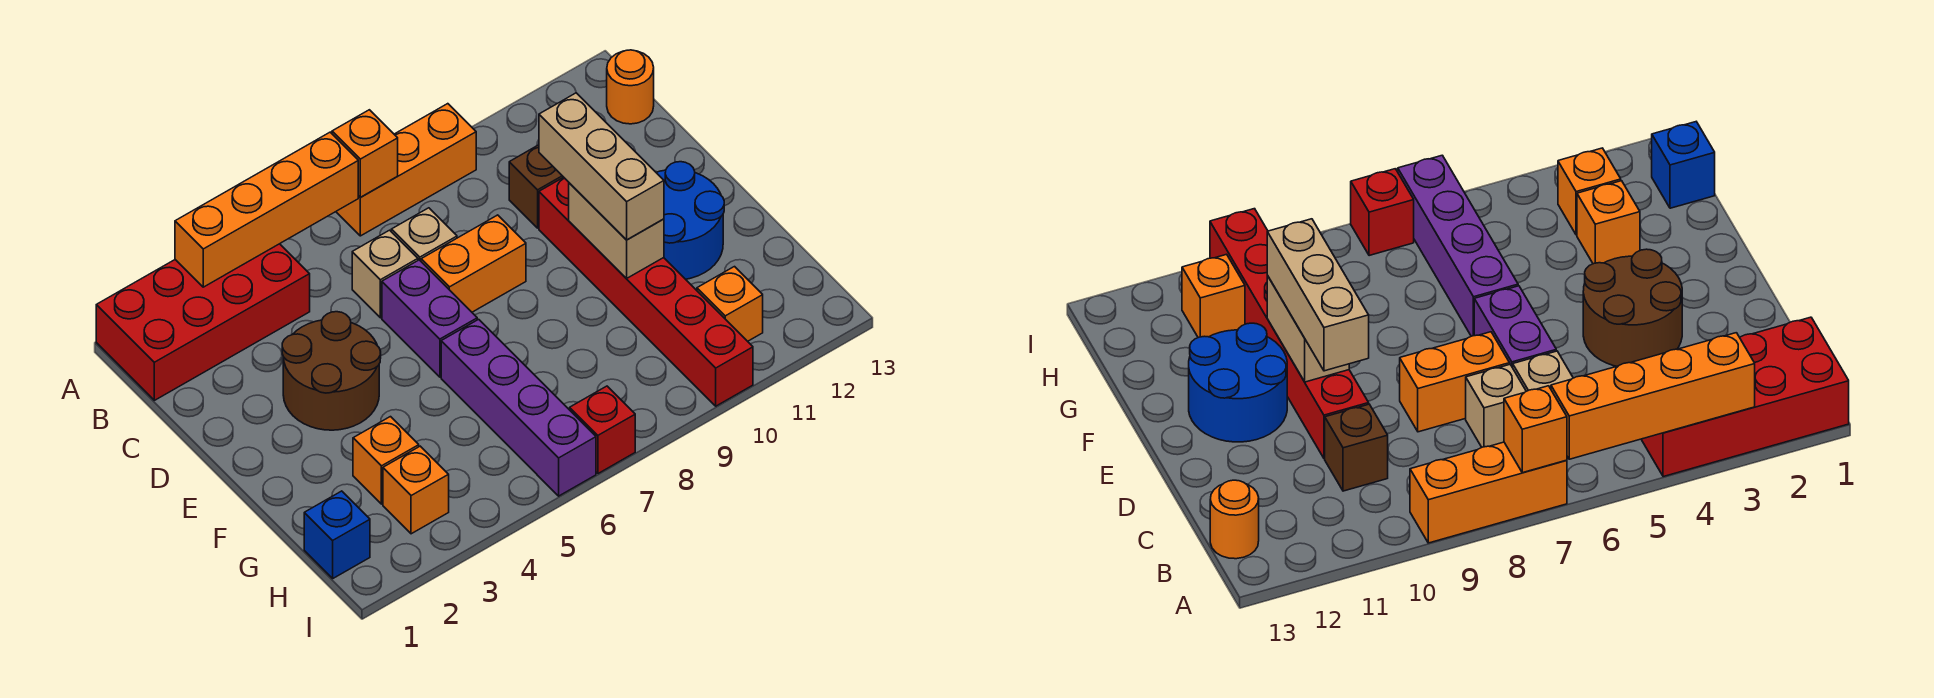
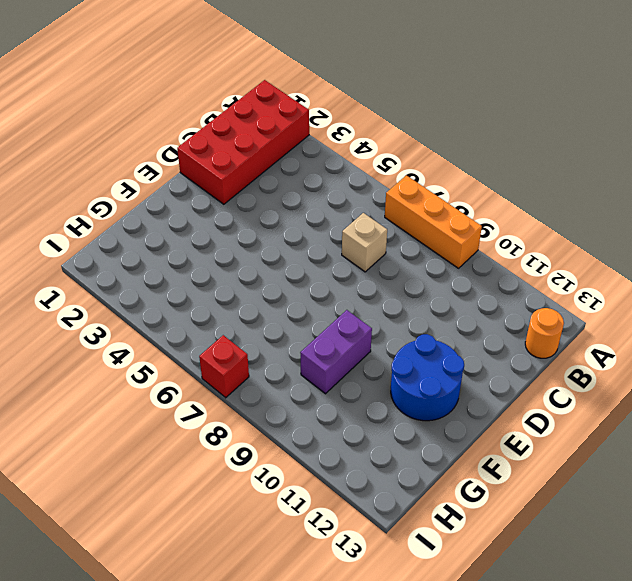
red 2x4 brick [177,80,309,204] -> red 2x4 brick turned to [96,244,310,400]
purple 1x2 brick [300,310,372,394] -> purple 1x2 brick moved to [382,260,477,377]
none -> tan 1x1 brick [352,230,418,318]
none -> brown 1x1 brick [509,145,563,228]
none -> brown 2x2 round brick [282,312,381,430]

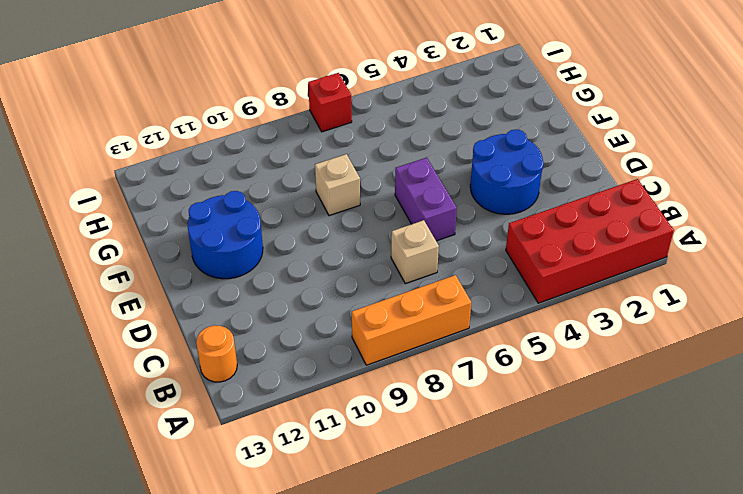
blue 2x2 round brick [470,129,544,214] -> brown 2x2 round brick [282,312,381,430]
tan 1x1 brick [315,154,360,216] -> tan 1x1 brick moved to [352,230,418,318]
none -> brown 1x1 brick [509,145,563,228]
none -> orange 1x2 brick [421,215,526,312]
none -> red 1x6 brick [539,177,753,406]

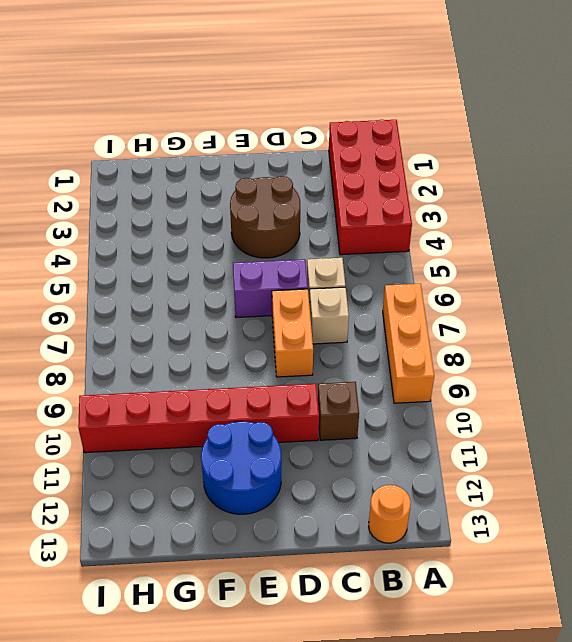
none -> purple 1x4 brick [441,319,596,496]
none -> orange 1x1 brick [353,417,419,504]
none -> blue 1x1 brick [304,491,370,578]

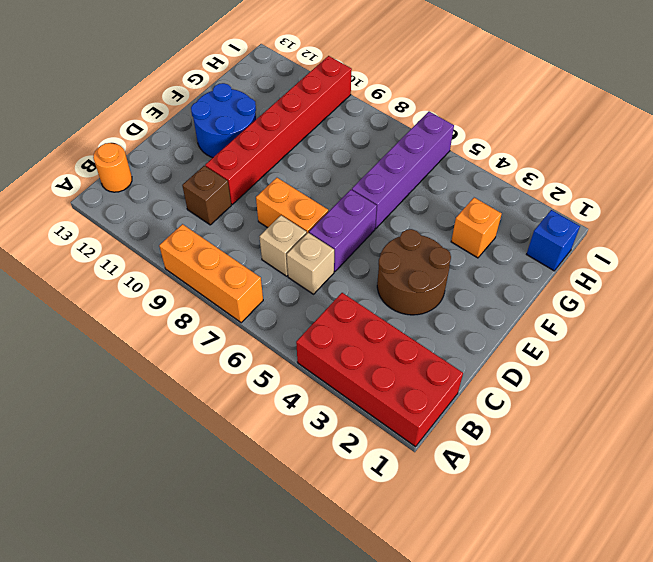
none -> orange 1x1 brick [383,446,449,534]
none -> orange 1x1 brick [697,267,763,341]
none -> red 1x1 brick [570,386,635,474]

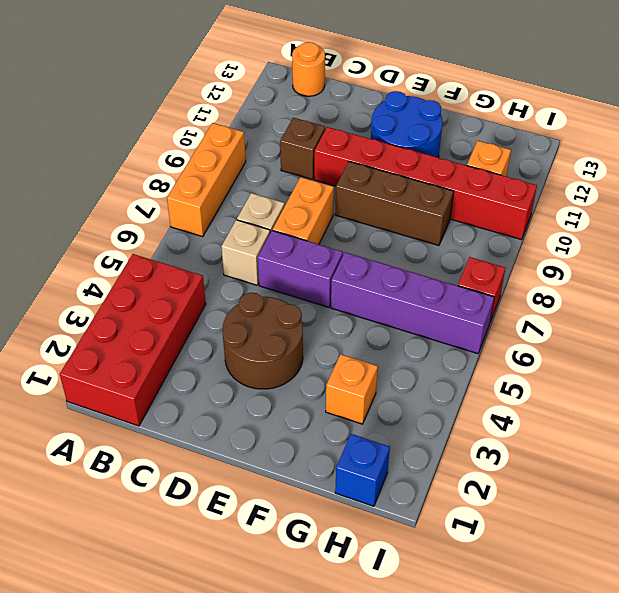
brown 1x3 brick [335,162,454,246] -> none
none -> orange 1x1 brick [383,446,449,534]
none -> orange 1x4 brick [175,132,358,287]
none -> orange 1x1 brick [332,110,398,197]

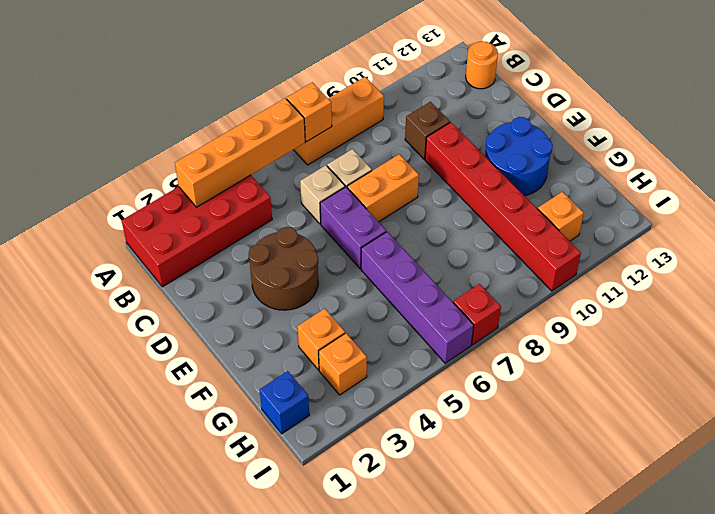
none -> tan 1x2 brick [569,183,664,279]
none -> tan 1x3 brick [539,93,664,240]

